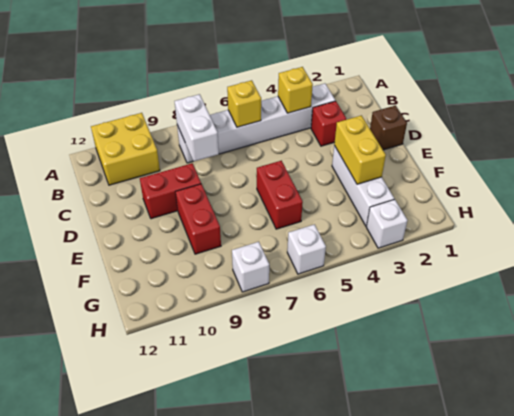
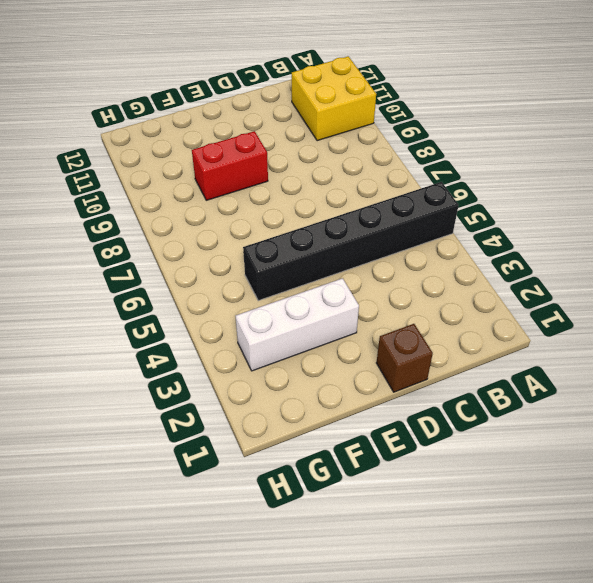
black 1x6 brick [243,182,459,301] -> white 1x6 brick [177,84,335,163]
none -> red 1x1 brick [311,101,346,146]
none -> red 1x2 brick [140,163,201,219]
none -> red 1x2 brick [257,161,303,229]

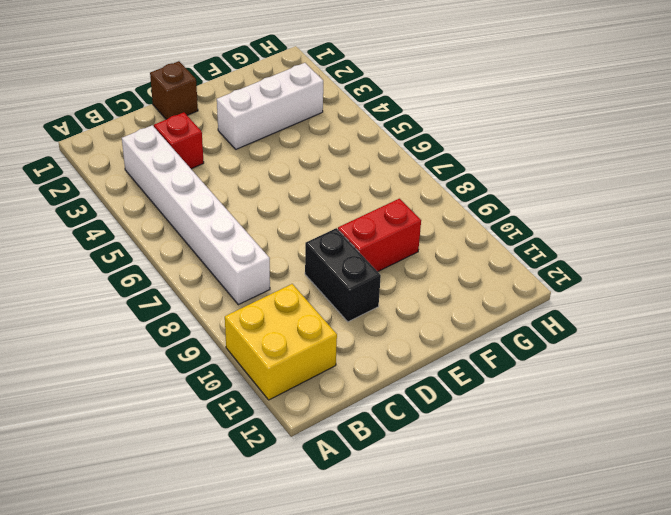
black 1x2 brick [305,228,381,322] -> red 1x2 brick [140,163,201,219]
none -> red 1x2 brick [257,161,303,229]
none -> white 1x1 brick [366,199,407,248]
none -> white 1x1 brick [287,224,326,274]

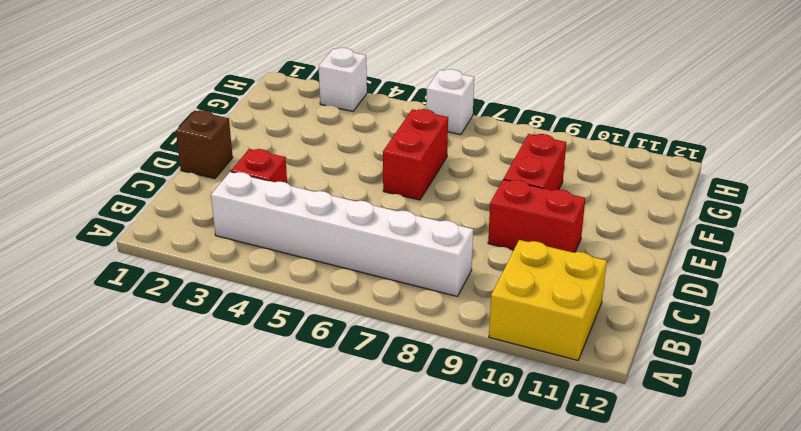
none -> white 1x3 brick [332,146,394,226]
none -> white 1x1 brick [232,242,269,292]
none -> yellow 1x1 brick [278,67,313,113]

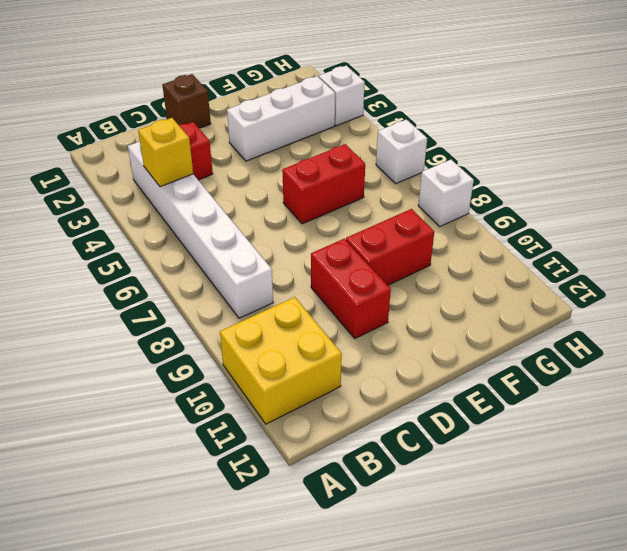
none -> yellow 1x1 brick [227,80,261,127]
none -> white 1x2 brick [175,94,219,162]
none -> yellow 1x2 brick [334,115,386,184]

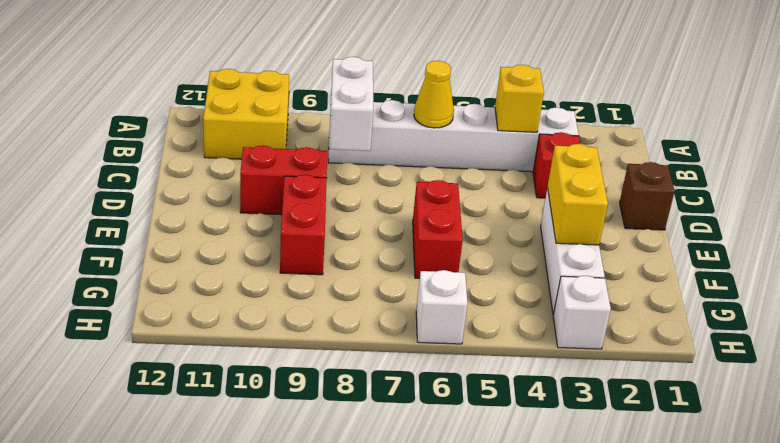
yellow 1x1 cone [414,61,454,128] -> yellow 1x1 brick [227,80,261,127]
none -> white 1x1 brick [232,242,269,292]

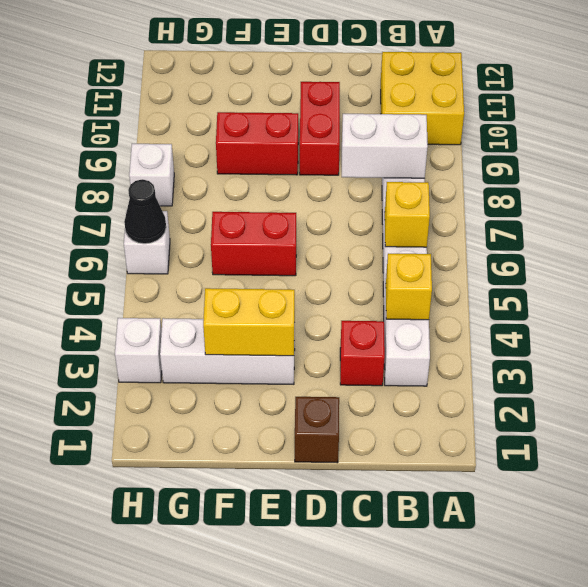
black 1x1 cone [124,179,166,244] -> none

